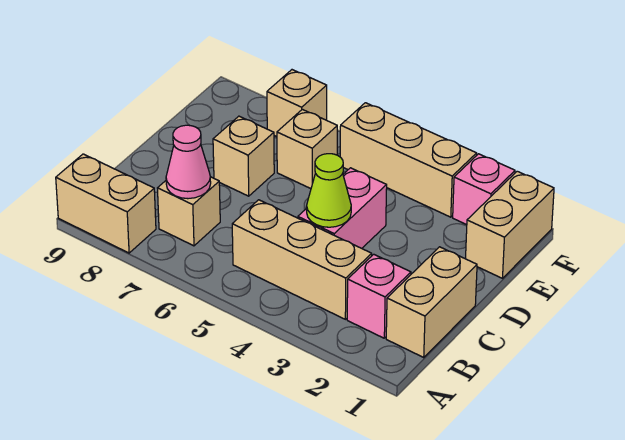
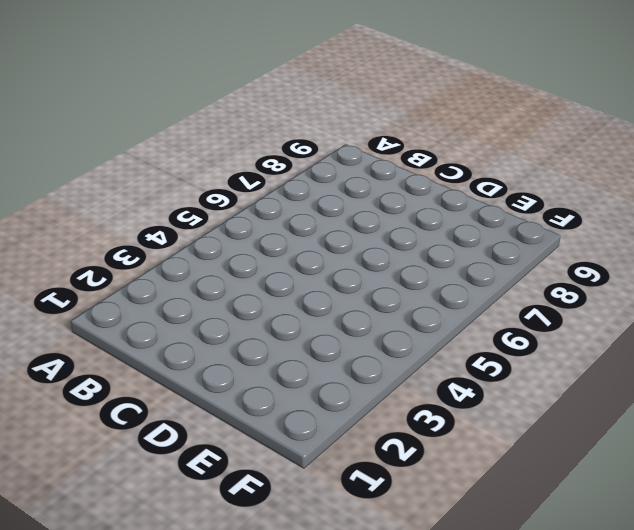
none -> tan 1x2 brick [56,154,156,253]
none -> tan 1x2 brick [386,247,477,357]
none -> pink 1x1 brick [347,254,411,338]

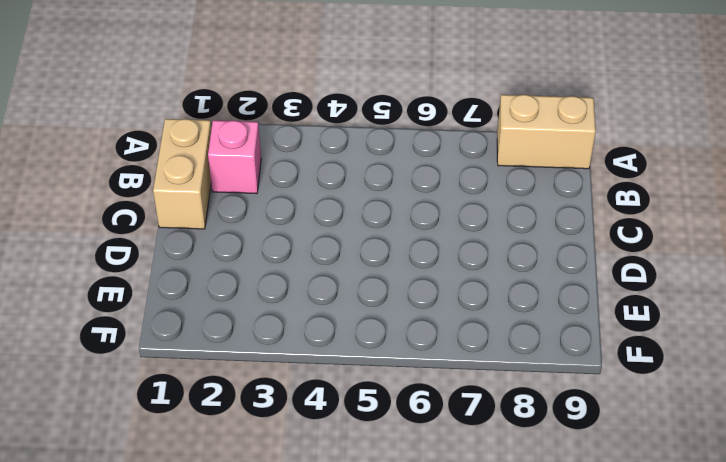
none -> tan 1x3 brick [232,200,372,319]
none -> tan 1x1 brick [158,177,220,246]
none -> pink 1x2 brick [298,168,387,248]

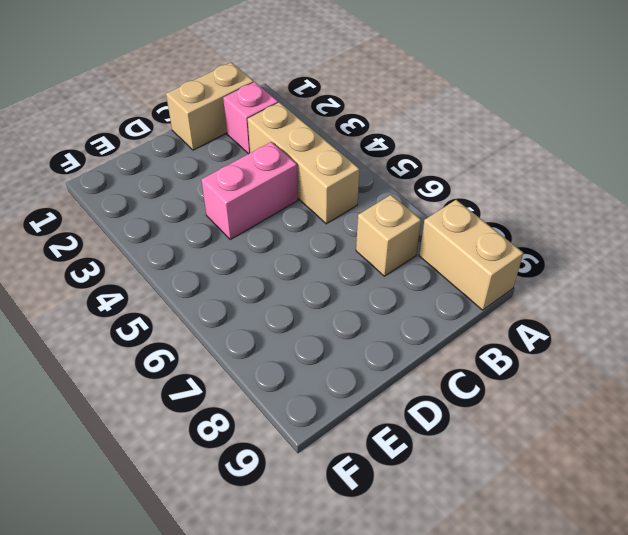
none -> tan 1x1 brick [213,116,274,196]
none -> tan 1x2 brick [466,171,554,278]
none -> tan 1x1 brick [277,109,337,189]

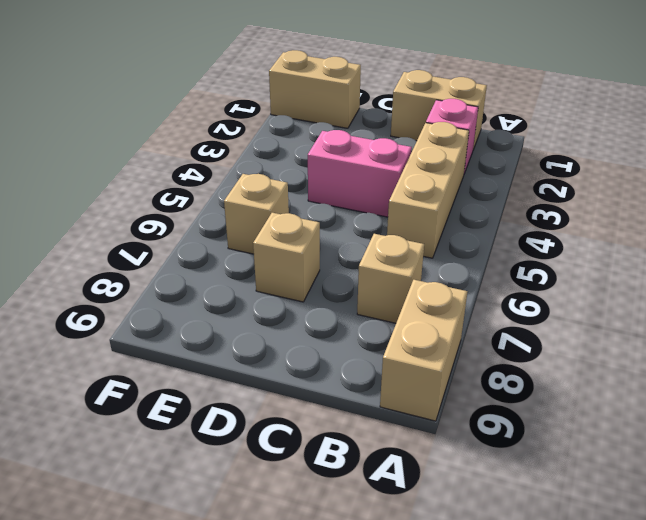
none -> pink 1x1 brick [453,154,515,225]
none -> tan 1x3 brick [340,103,477,217]
none -> tan 1x1 brick [267,70,327,137]

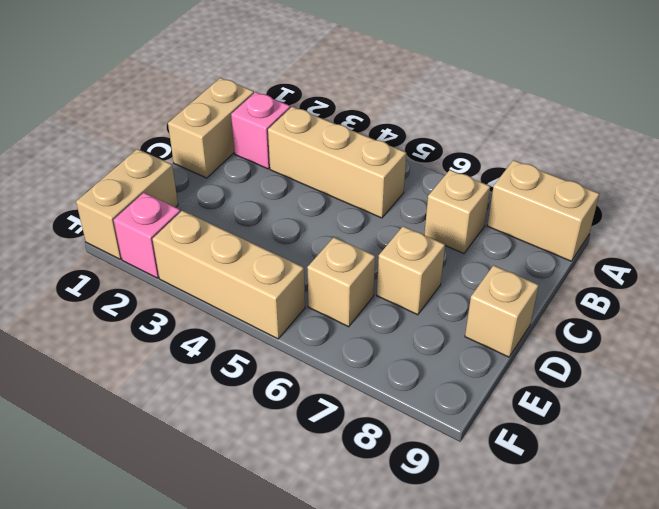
tan 1x1 brick [465,265,539,357] -> tan 1x1 brick moved to [267,70,327,137]
none -> pink 1x2 brick [298,168,387,248]
none -> pink 1x1 cone [166,125,211,199]
none -> lime 1x1 cone [307,154,351,227]

